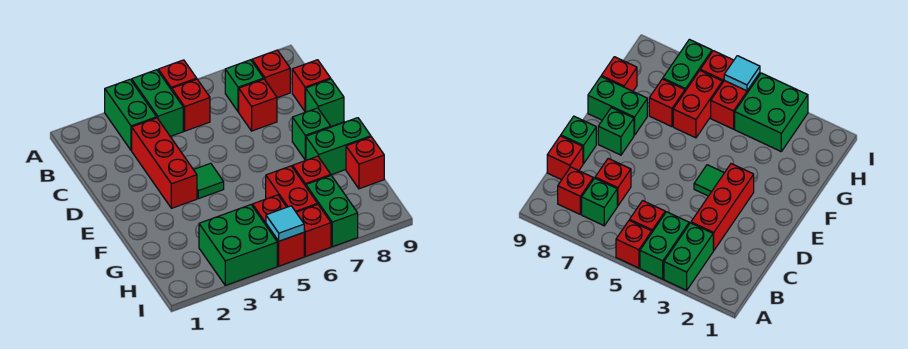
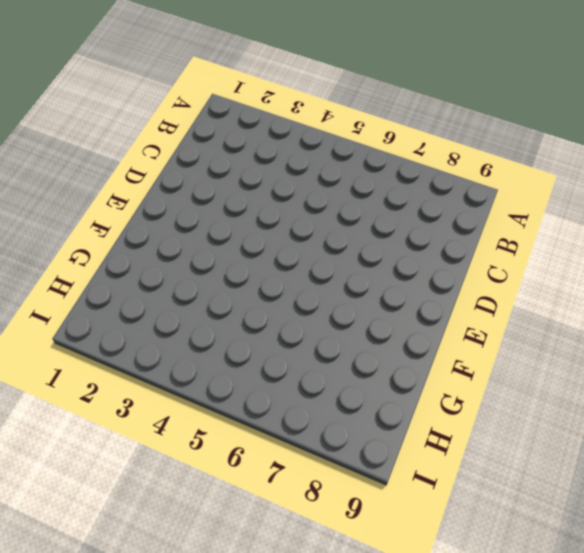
none -> green 1x2 brick [105,79,157,151]
none -> green 1x2 brick [132,70,183,136]
none -> red 1x1 brick [158,60,197,90]

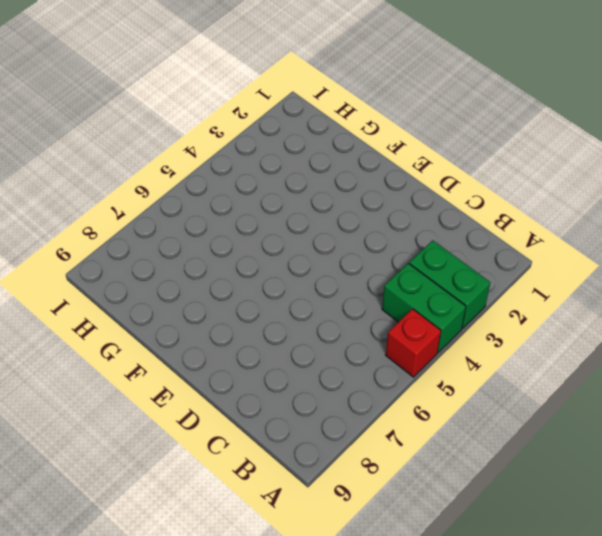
none -> red 1x1 brick [172,79,210,131]
none -> green 1x1 brick [225,60,264,112]
none -> red 1x1 brick [252,50,290,98]

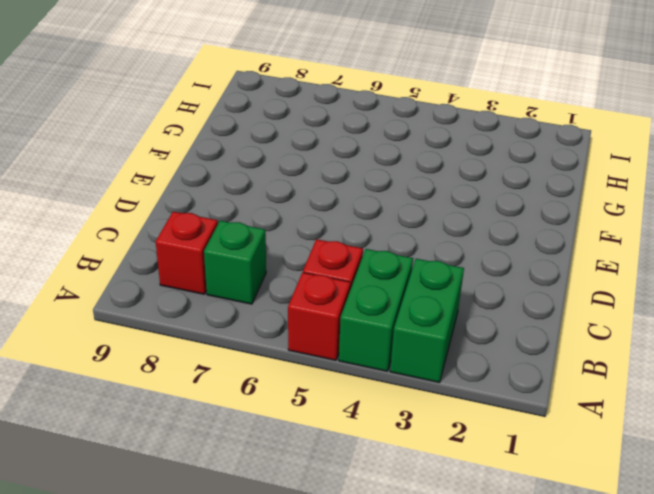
none -> red 1x3 brick [132,118,197,208]
none -> red 1x1 brick [239,79,277,131]
none -> red 1x1 brick [292,60,331,112]

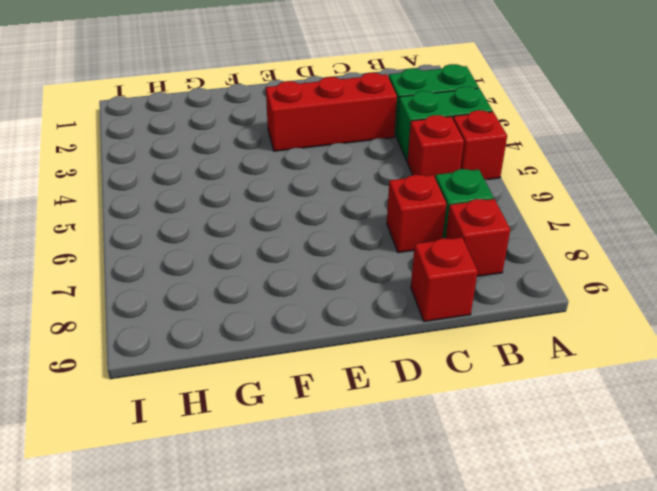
none -> green 1x1 brick [306,79,344,126]
none -> green 1x1 tile [194,163,224,199]
none -> green 1x1 brick [292,108,331,160]

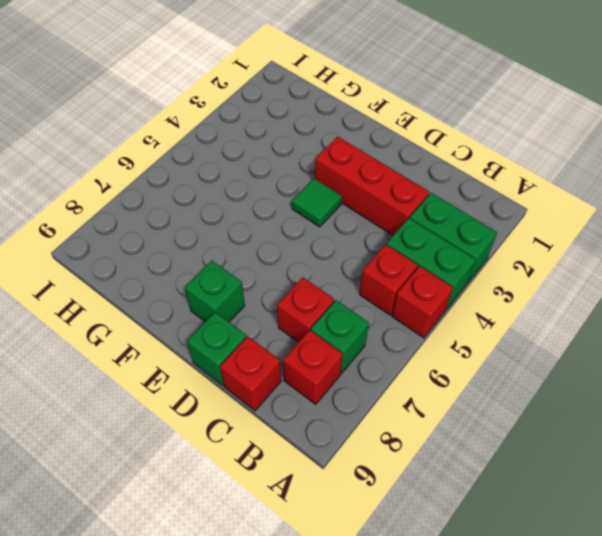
none -> green 1x2 brick [306,118,371,175]
none -> red 1x2 brick [266,166,318,212]
none -> red 1x1 brick [293,156,331,186]

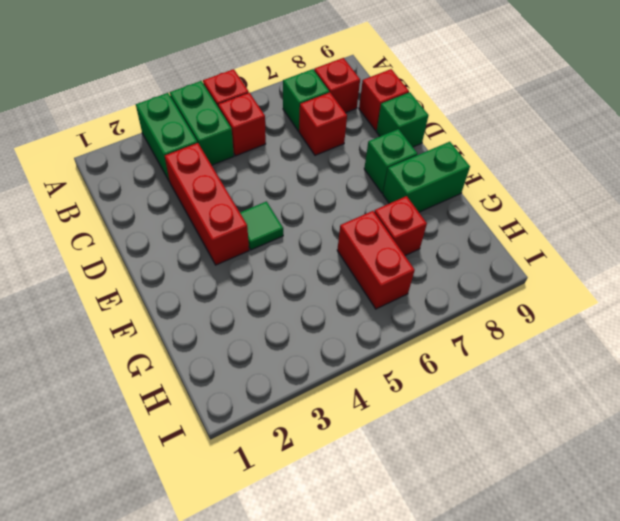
none -> red 1x1 brick [346,137,384,189]
none -> green 2x2 brick [199,205,277,285]
none -> red 1x2 brick [252,195,304,266]

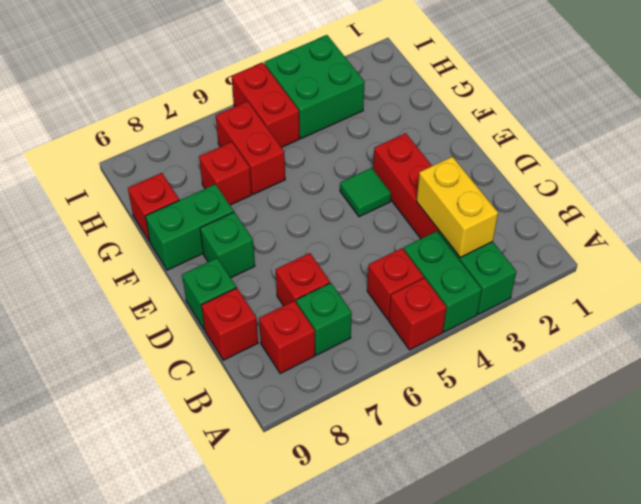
yellow 1x2 brick [417,156,498,257] -> none
none -> green 1x2 brick [306,176,358,247]
none -> red 1x1 brick [296,205,331,256]
none -> cyan 1x1 tile [266,206,304,241]

